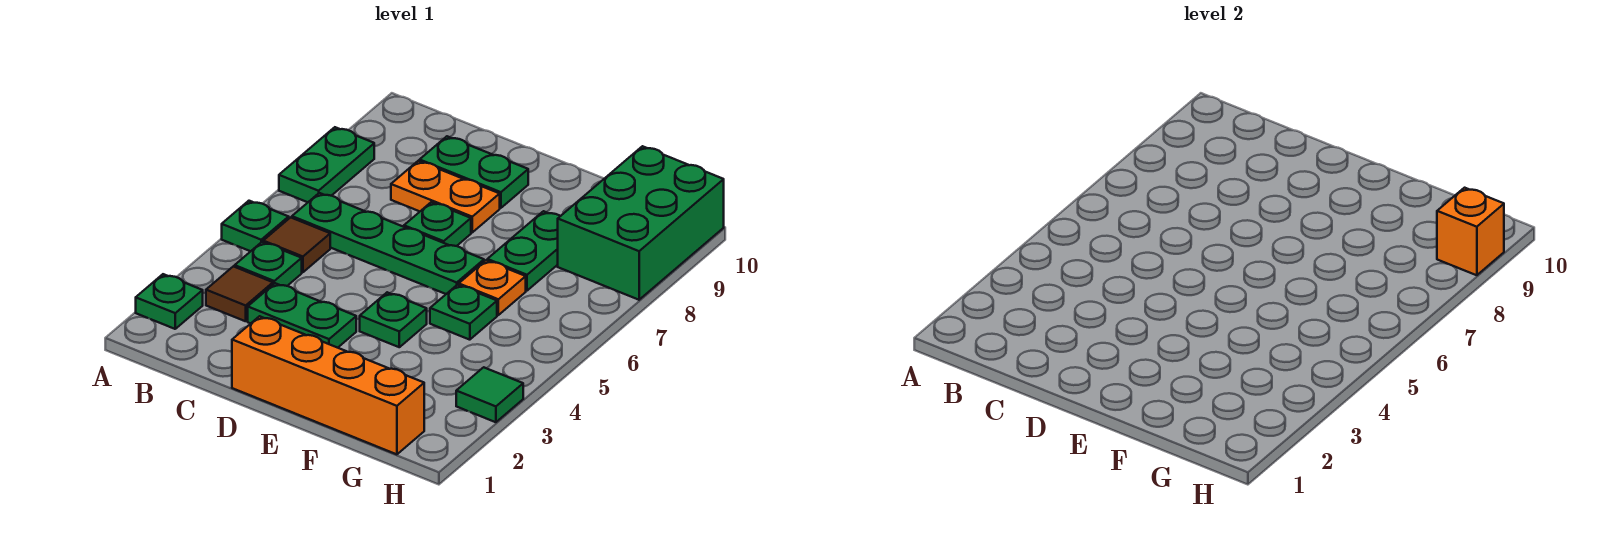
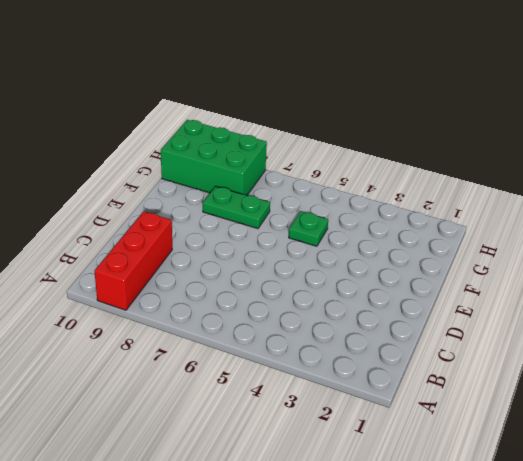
red 1x3 brick [94,212,172,310] -> green 1x2 plate [420,136,528,208]
none -> green 1x1 plate [136,274,203,329]
none -> green 1x1 plate [222,201,289,251]
none -> green 1x2 plate [279,127,374,202]

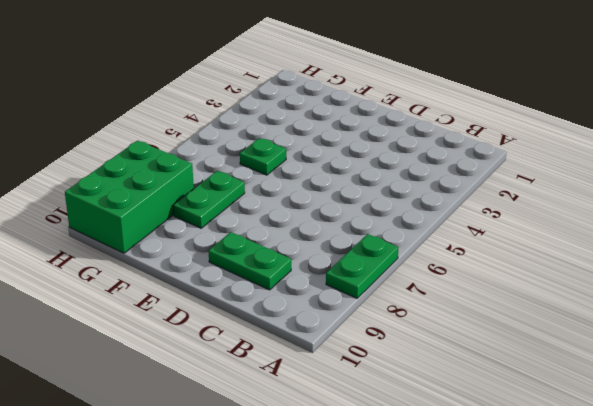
none -> green 1x1 plate [136,274,203,329]
none -> green 1x1 plate [222,201,289,251]
none -> brown 1x1 tile [206,266,273,321]

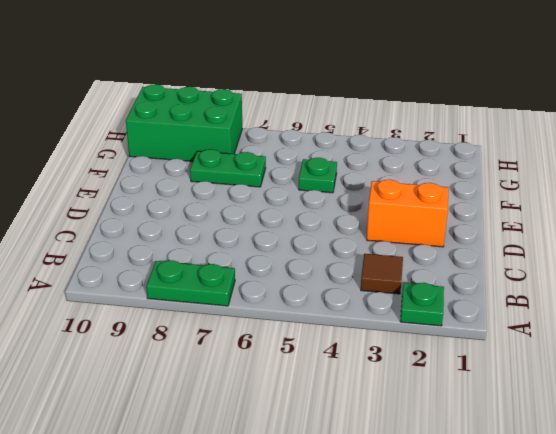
orange 1x2 brick [367,180,448,247] -> green 1x2 plate [248,283,356,348]
none -> green 1x1 plate [222,201,289,251]
none -> green 1x1 plate [235,242,302,286]
none -> brown 1x1 tile [263,217,330,272]

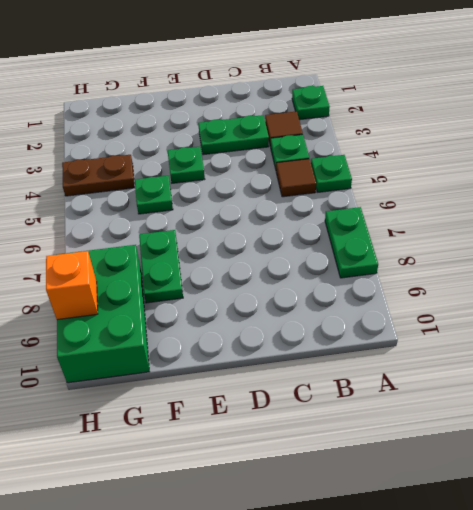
brown 1x2 plate [62,155,135,196] -> none
none -> green 1x4 plate [292,193,484,294]
none -> orange 1x2 plate [391,161,500,232]
none -> green 1x2 plate [420,136,528,208]

